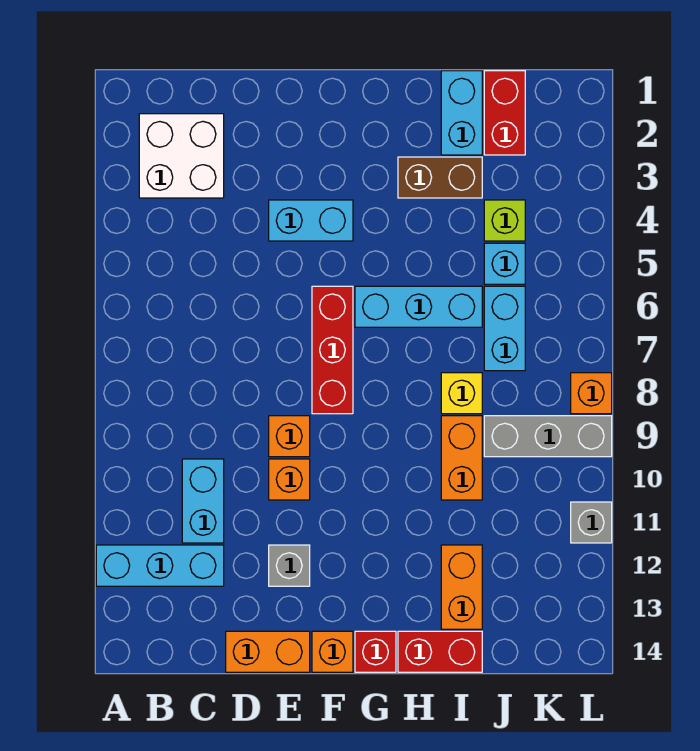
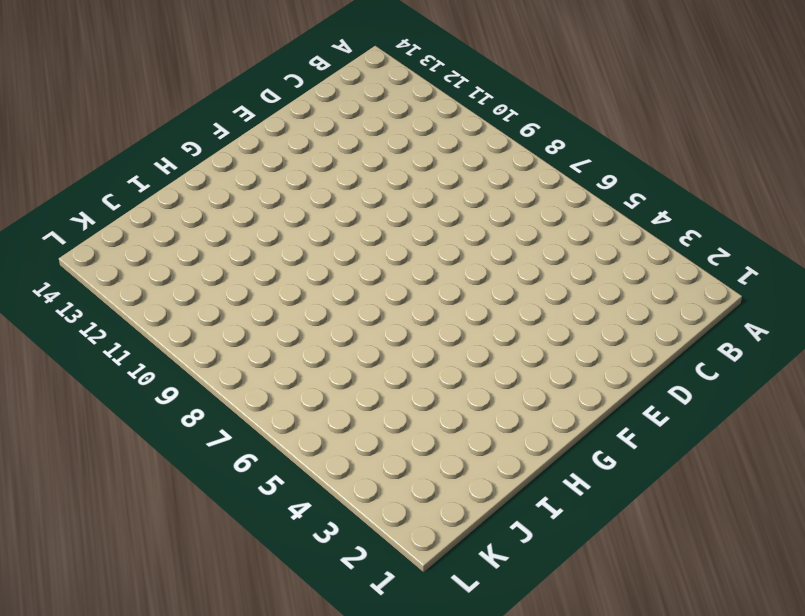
none -> cyan 1x3 brick [96,545,224,586]
none -> white 2x2 brick [139,114,224,198]
none -> cyan 1x2 brick [182,459,224,543]

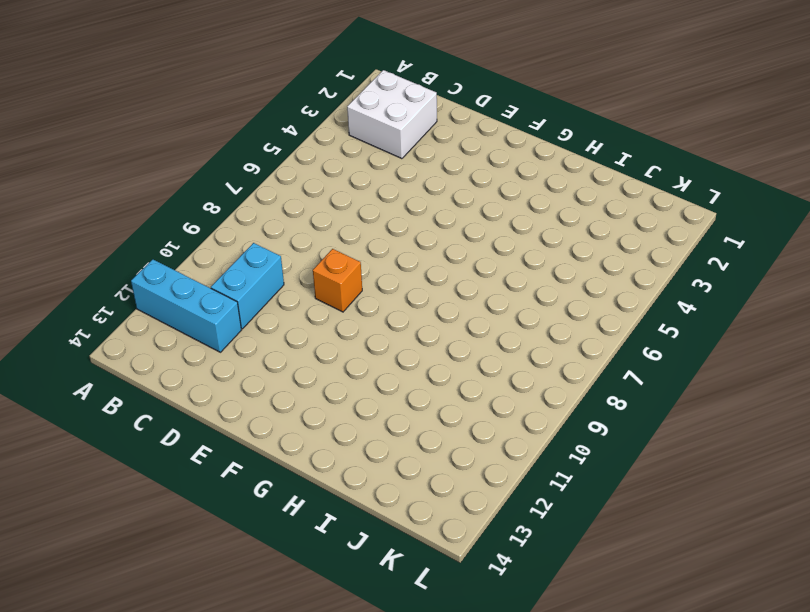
none -> orange 1x2 brick [226,631,310,672]
none -> cyan 1x2 brick [269,200,353,241]
none -> orange 1x1 brick [269,459,310,500]

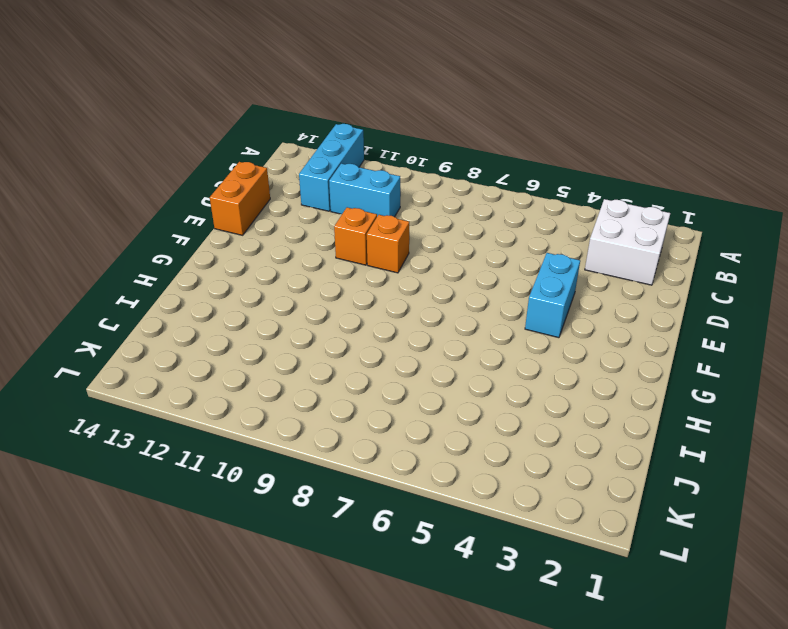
none -> grey 1x1 brick [269,545,310,586]
none -> red 1x3 brick [312,286,353,414]
none -> orange 1x1 brick [312,631,353,672]

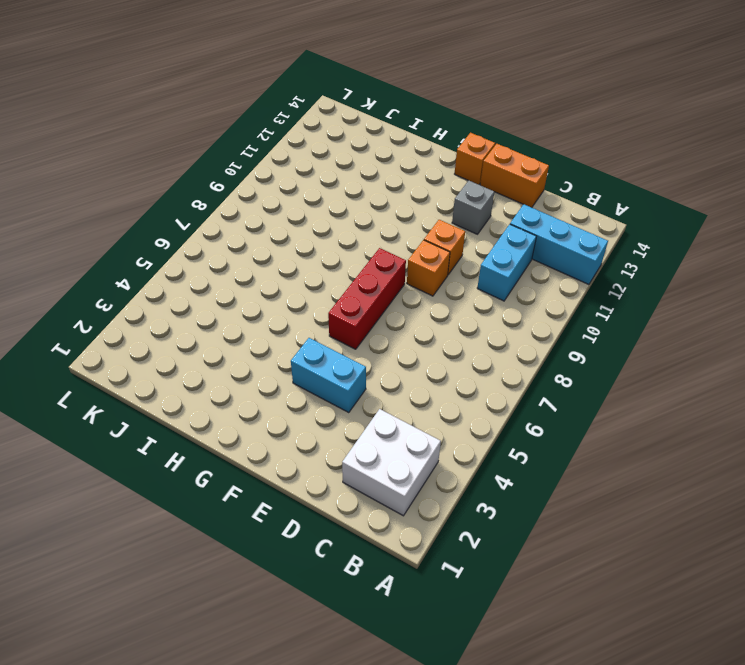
none -> cyan 1x3 brick [355,286,482,327]
none -> red 1x1 brick [355,631,396,672]
none -> brown 1x2 brick [398,157,482,198]

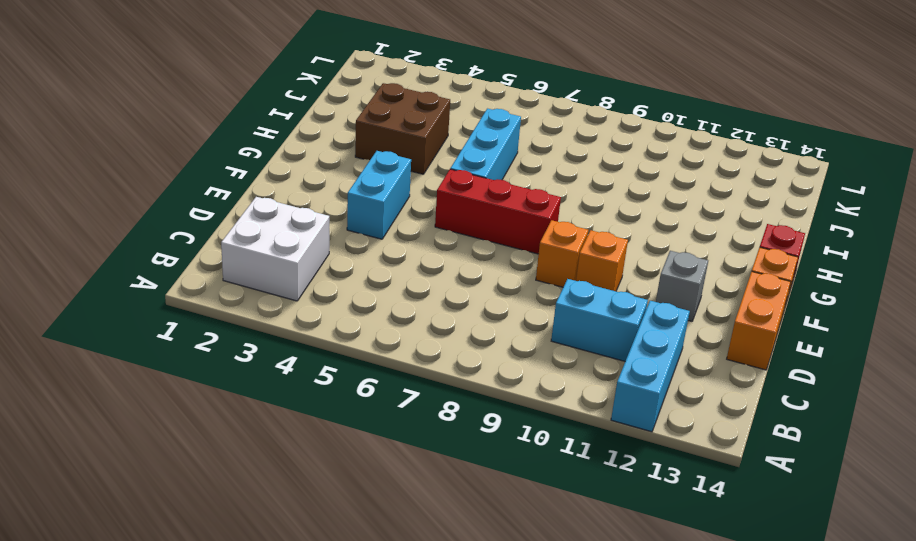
brown 2x2 brick [355,83,450,174] -> brown 1x2 brick [398,157,482,198]
none -> red 1x2 brick [398,631,482,672]
none -> cyan 1x2 brick [441,71,482,155]
none -> yellow 1x1 brick [441,373,482,414]

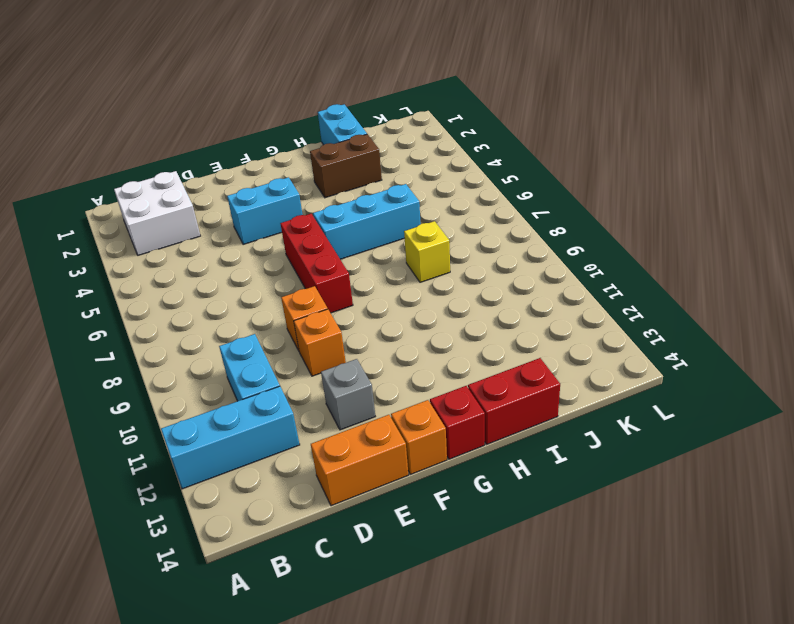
none -> orange 1x2 brick [441,416,482,500]
none -> orange 1x2 brick [441,545,482,629]
none -> red 1x2 brick [484,71,525,155]

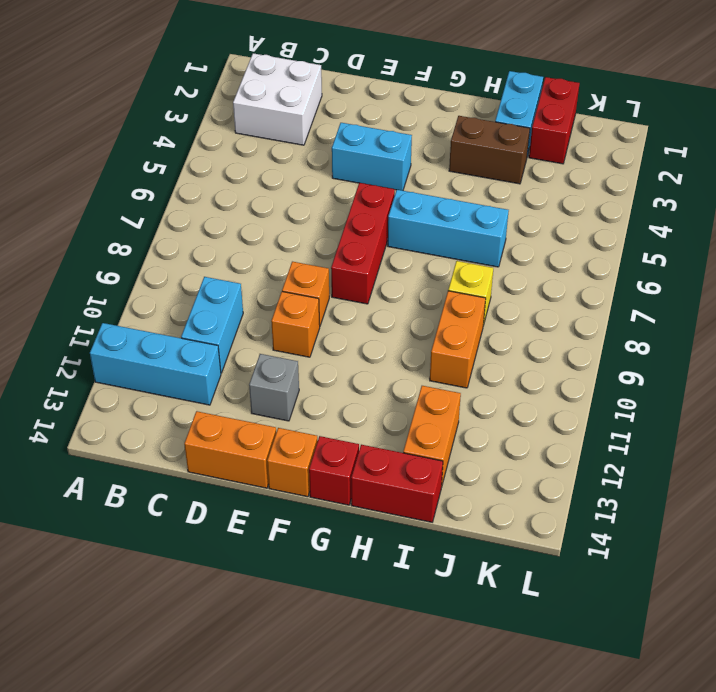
none -> lime 1x1 brick [484,200,525,241]
none -> cyan 1x1 brick [484,243,525,284]
none -> cyan 1x2 brick [484,286,525,371]

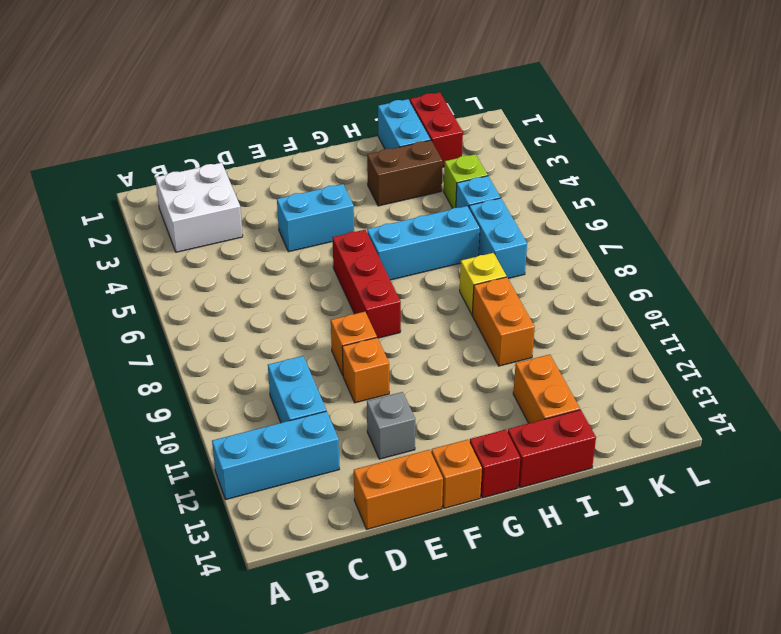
none -> grey 1x3 brick [484,416,612,457]
none -> orange 1x1 brick [571,373,612,414]
none -> grey 1x1 brick [571,502,612,543]

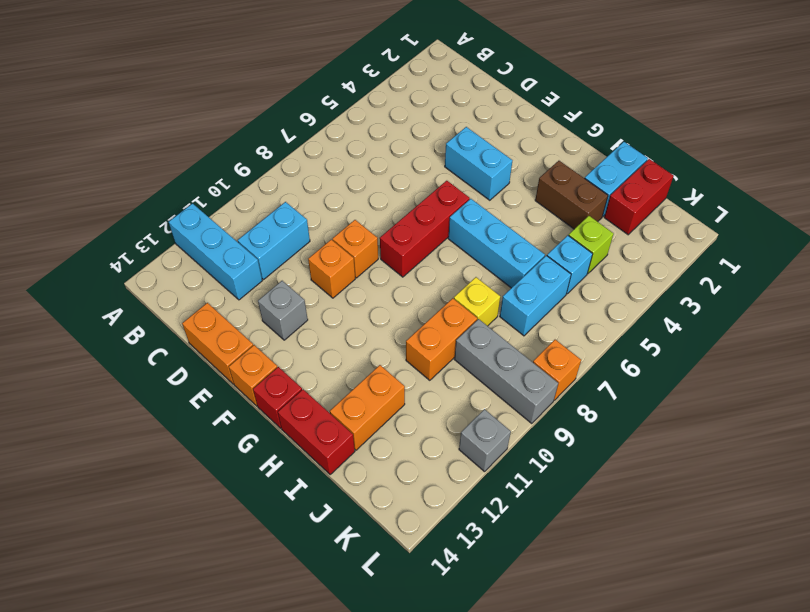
none -> white 2x2 brick [139,114,224,198]

